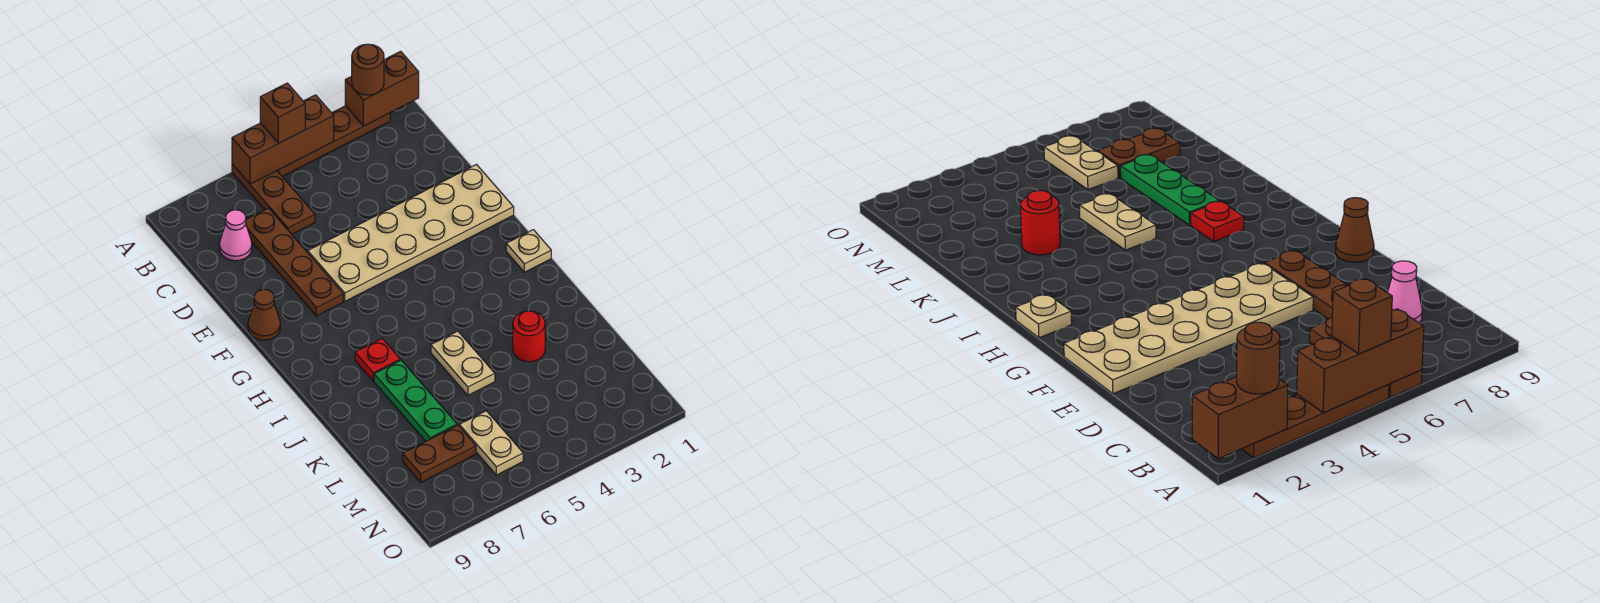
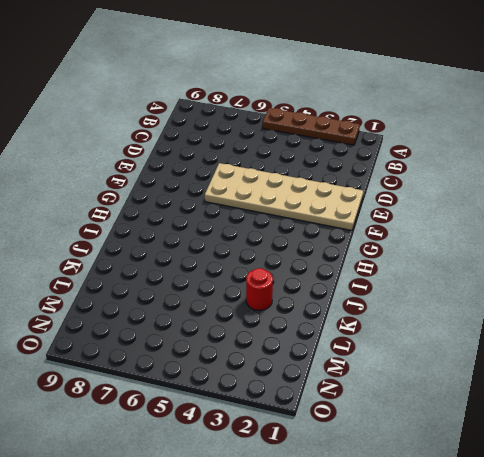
none -> brown 1x3 plate [232,164,315,234]
none -> brown 1x4 plate [246,208,343,316]
none -> pink 1x1 cone [219,210,252,261]

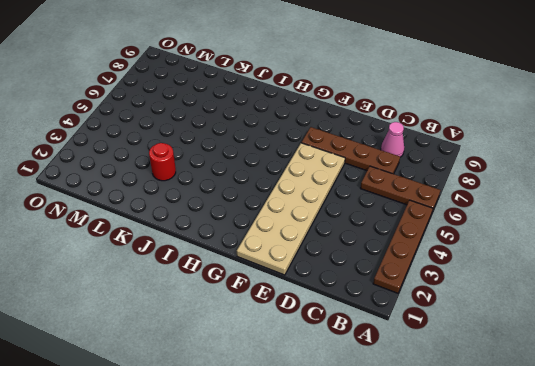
none -> brown 1x1 cone [248,289,280,340]
none -> tan 1x1 plate [506,230,551,272]
none -> red 1x1 plate [355,339,400,381]

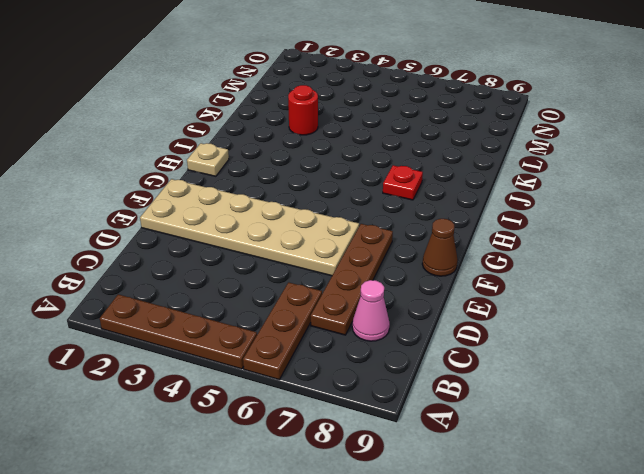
none -> tan 1x2 plate [431,331,495,395]
none -> green 1x3 plate [374,360,457,441]
none -> tan 1x2 plate [459,411,523,475]

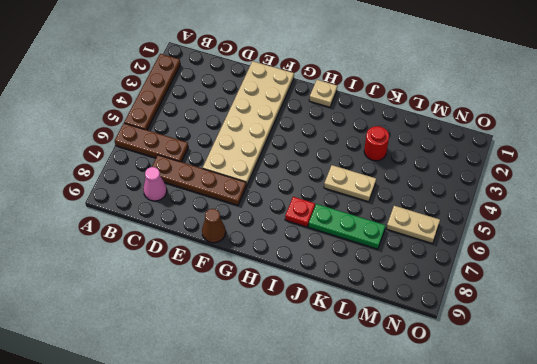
none -> brown 1x2 plate [403,425,476,482]
none -> brown 1x2 brick [345,51,419,126]
none -> brown 1x3 brick [232,95,334,184]

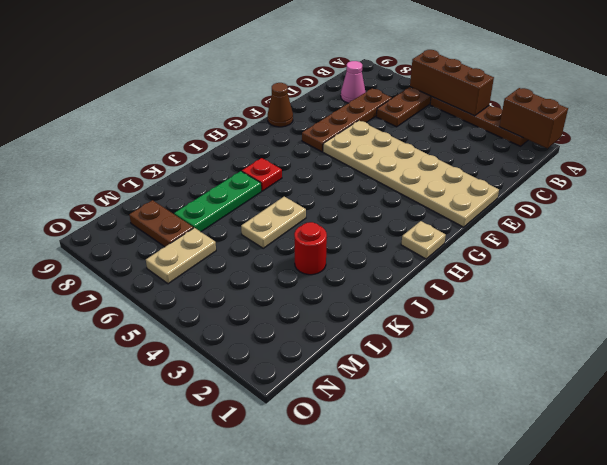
none -> brown 1x1 round brick [352,44,384,95]
none -> brown 1x1 brick [260,83,305,143]

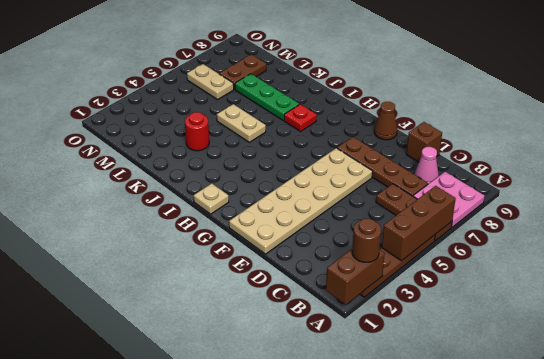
pink 2x2 plate [413,172,485,227] -> none
brown 1x1 brick [406,122,442,162] -> brown 1x1 brick moved to [260,83,305,143]

